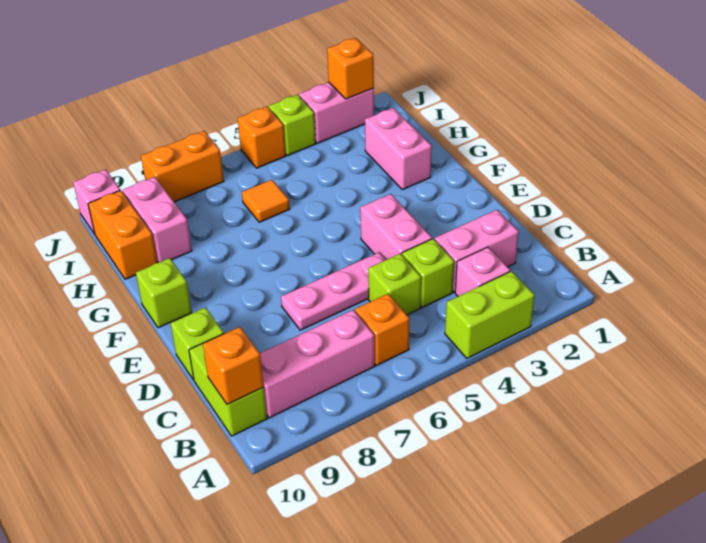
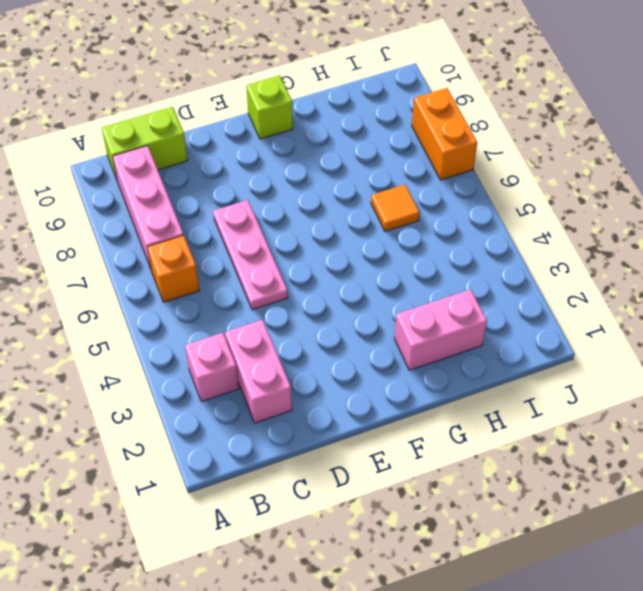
none -> lime 1x2 brick [445,271,535,358]
none -> lime 1x1 brick [402,239,454,308]
none -> lime 1x1 brick [368,254,421,315]

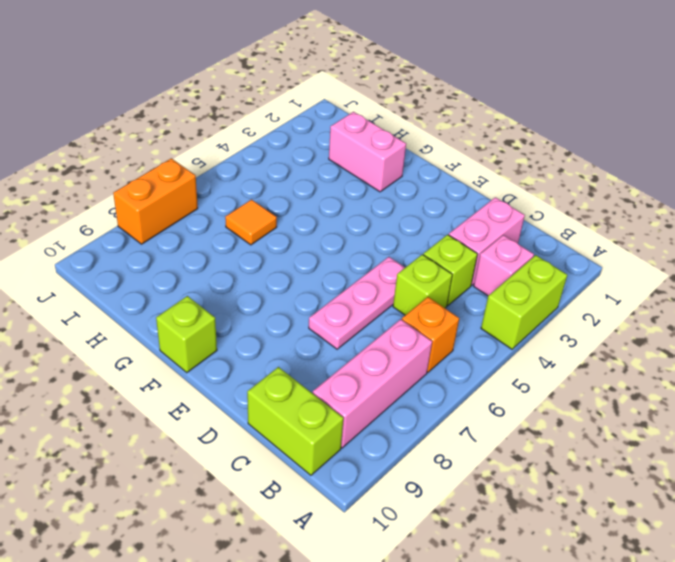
none -> pink 1x2 brick [360,194,432,260]
none -> lime 1x1 brick [171,307,224,380]
none -> pink 1x2 brick [123,177,192,263]

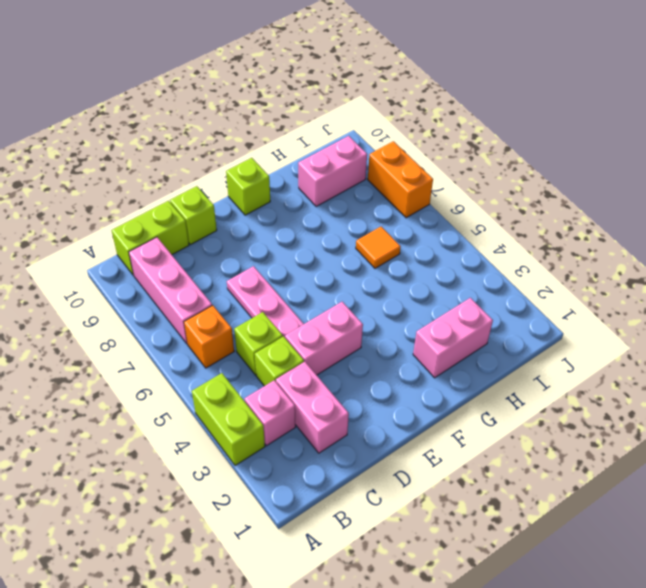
none -> orange 1x2 brick [88,190,158,279]
none -> pink 1x2 brick [299,82,374,143]
none -> lime 1x1 brick [268,95,316,156]

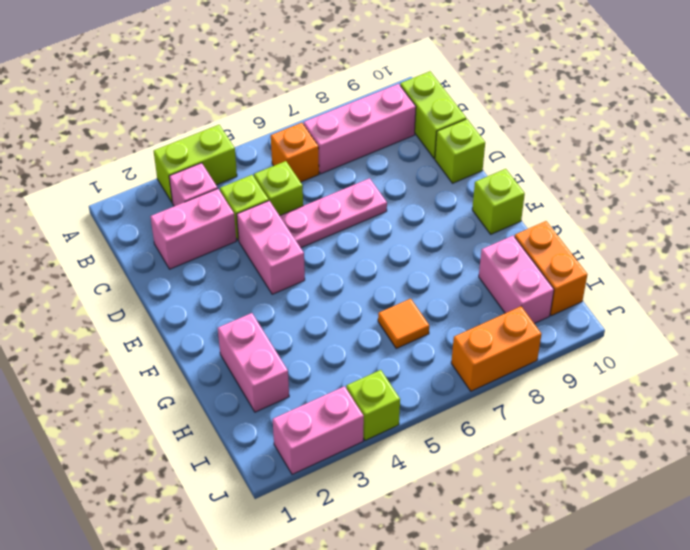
none -> orange 1x1 brick [238,107,286,168]
none -> pink 1x1 brick [73,170,120,234]
none -> orange 1x1 brick [203,327,264,405]

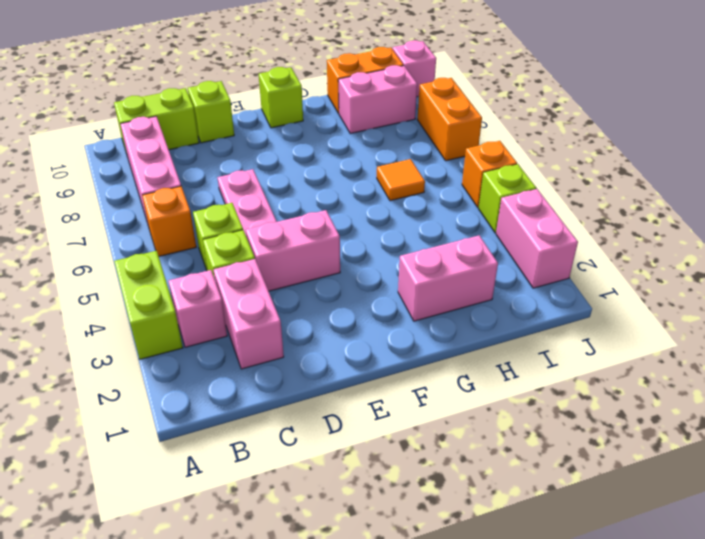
none -> orange 1x1 brick [203,327,264,405]
none -> orange 1x1 brick [327,38,374,99]

